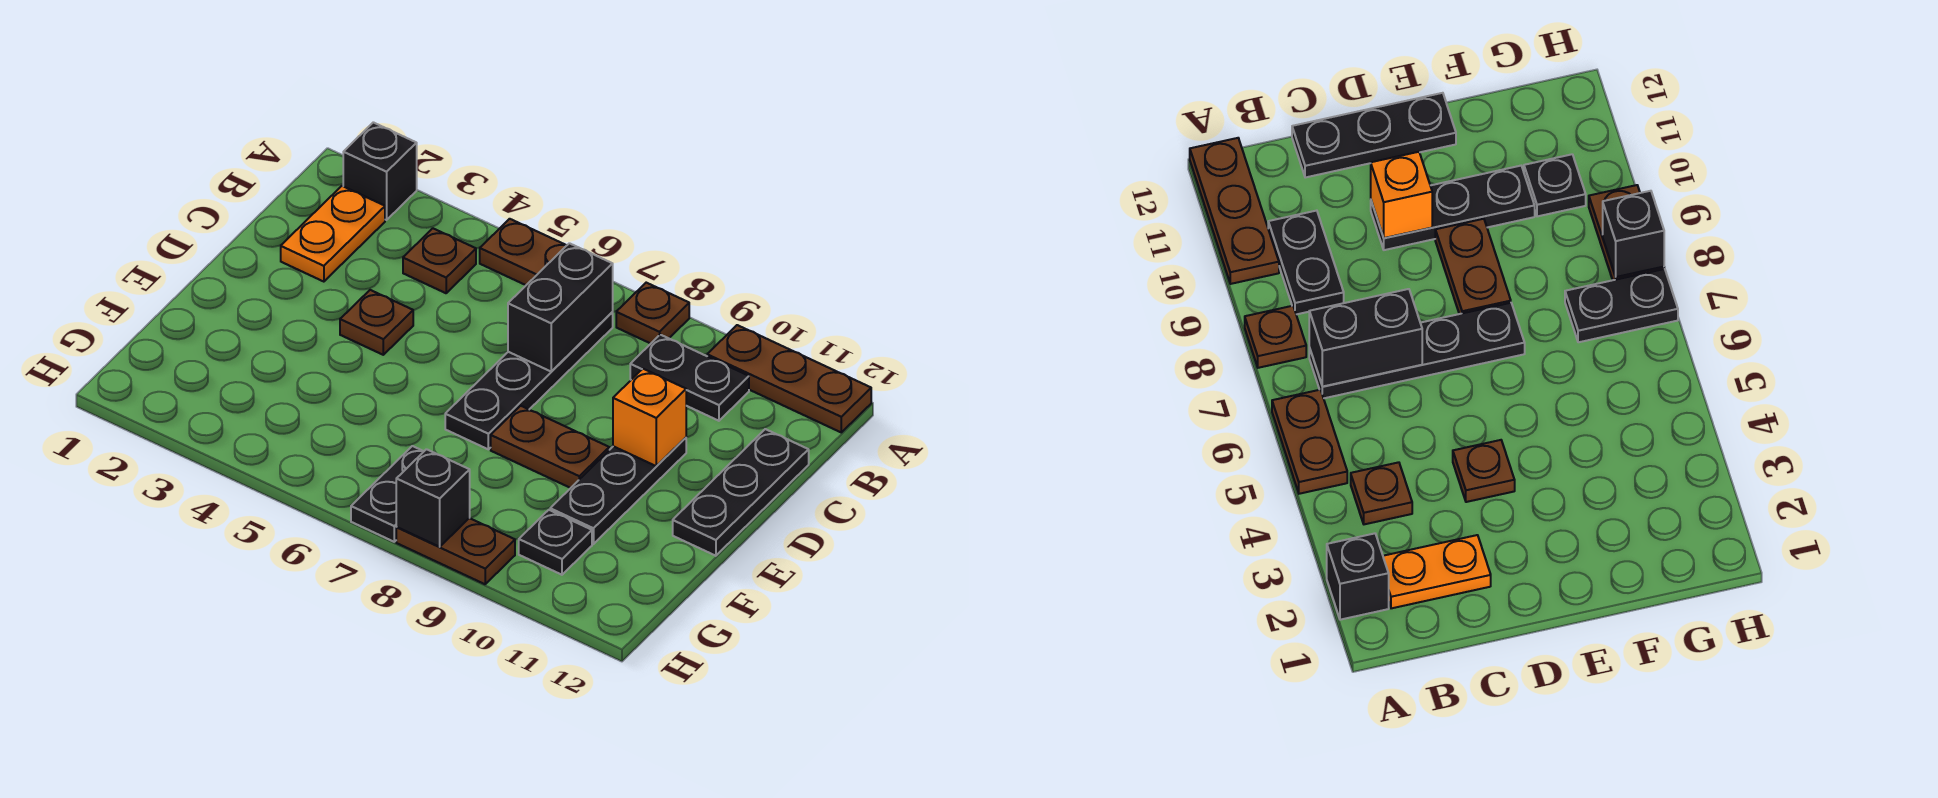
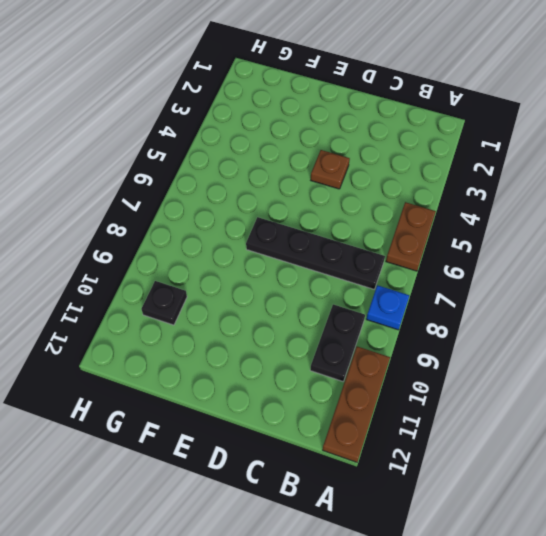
blue 1x1 plate [366,285,409,330] -> brown 1x1 plate [616,283,689,344]
none -> black 1x1 brick [343,122,417,220]
none -> orange 1x2 plate [281,186,385,282]
none -> brown 1x1 plate [403,228,476,293]

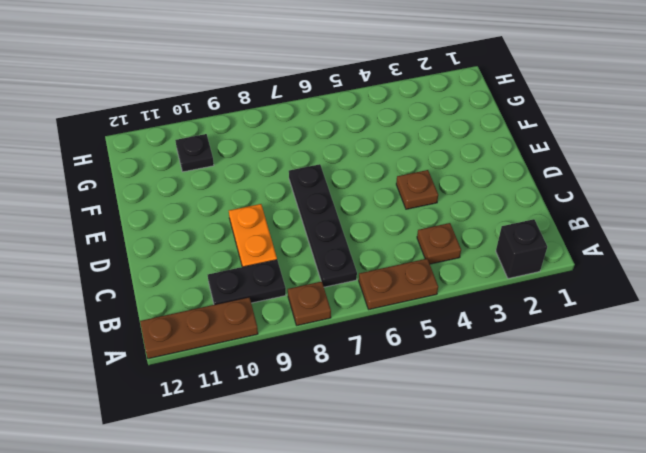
orange 1x2 plate [229,204,277,267] -> orange 1x2 plate moved to [281,186,385,282]
none -> black 1x3 plate [673,429,809,556]
none -> black 1x3 plate [550,438,686,544]
none -> brown 1x2 plate [491,406,609,488]

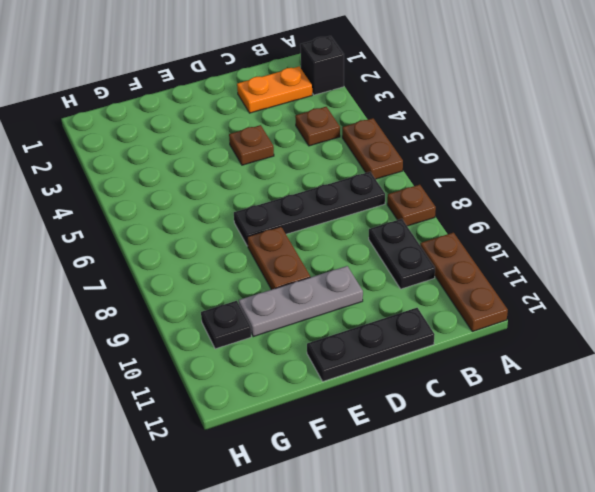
grey 1x3 plate [239,266,363,337] -> black 1x3 plate [550,438,686,544]
none -> black 1x2 plate [351,446,424,542]
none -> brown 1x2 plate [396,518,515,584]
none -> black 1x2 brick [508,243,613,372]

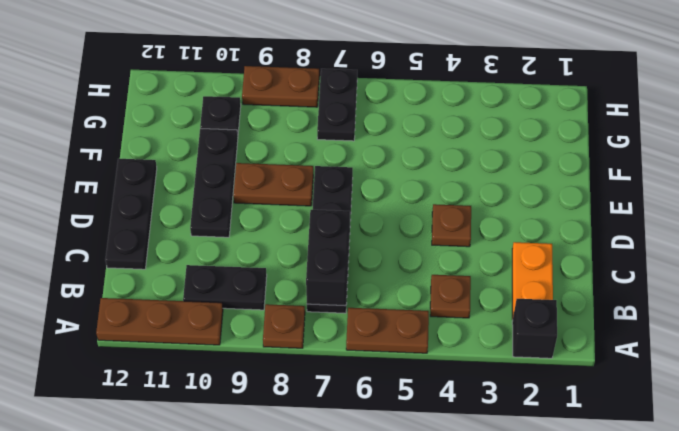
none -> orange 1x1 brick [613,369,686,466]
none -> black 1x1 brick [396,449,470,547]

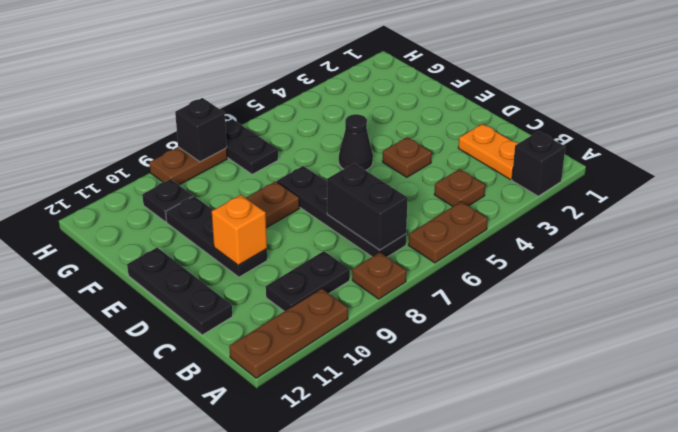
black 1x1 cone [339,114,373,170] -> none

